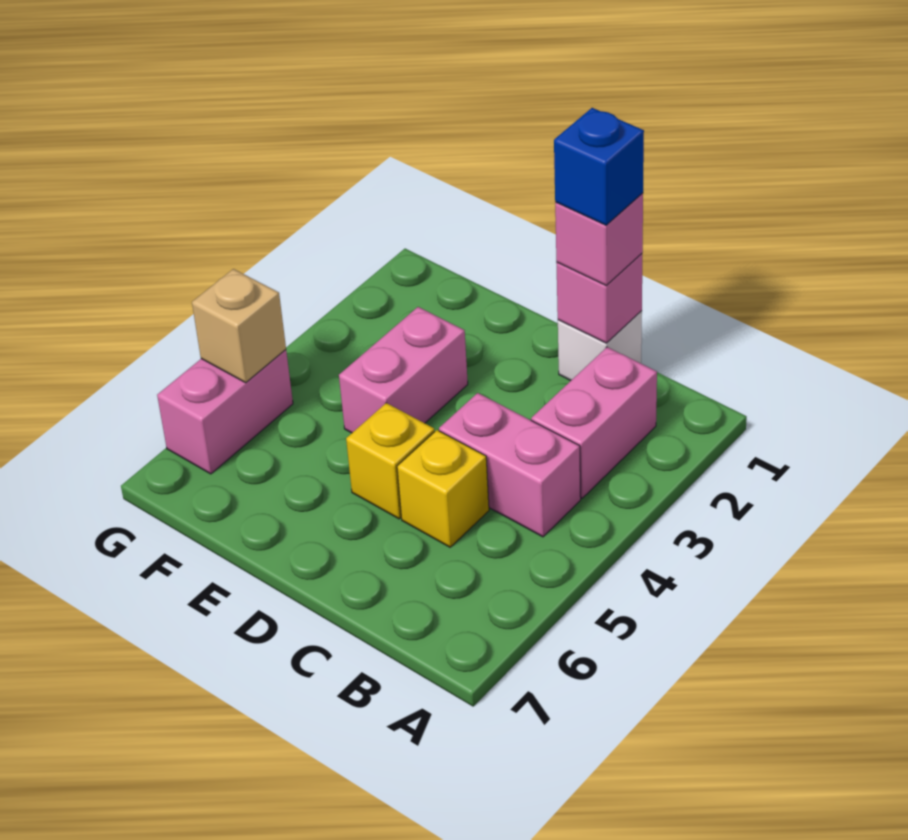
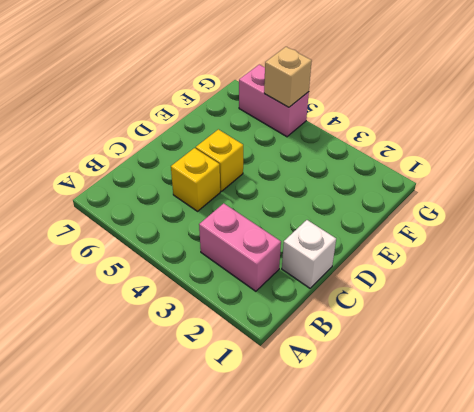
none -> pink 1x2 brick [439,393,581,537]
none -> pink 1x2 brick [339,307,468,433]

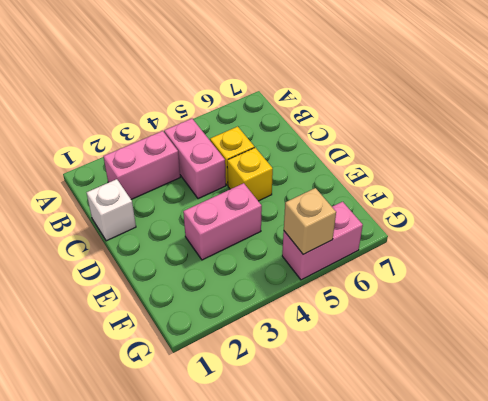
none -> pink 1x1 brick [556,254,642,343]
none -> pink 1x1 brick [555,193,643,285]

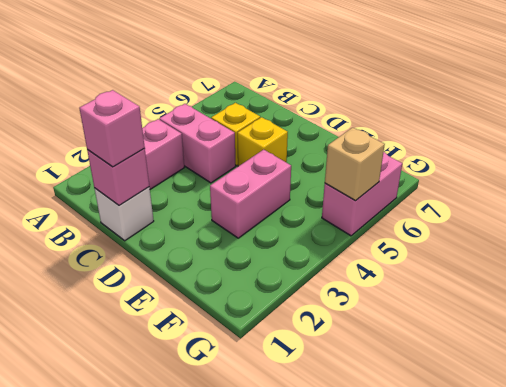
none -> blue 1x1 brick [554,108,644,225]

